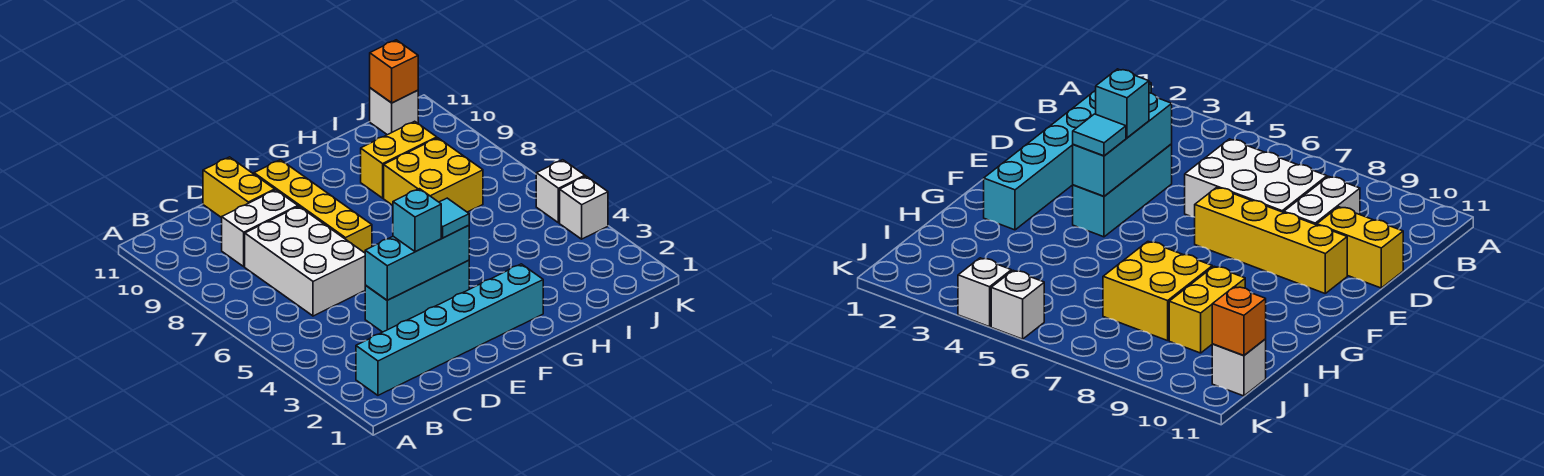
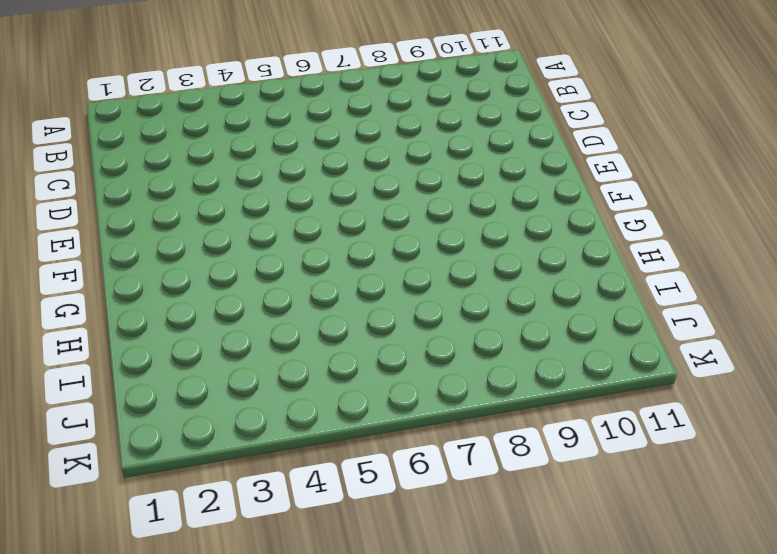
none -> cyan 1x6 brick [356,264,543,395]
none -> white 2x3 brick [245,207,365,316]
none -> white 1x2 brick [222,190,298,266]

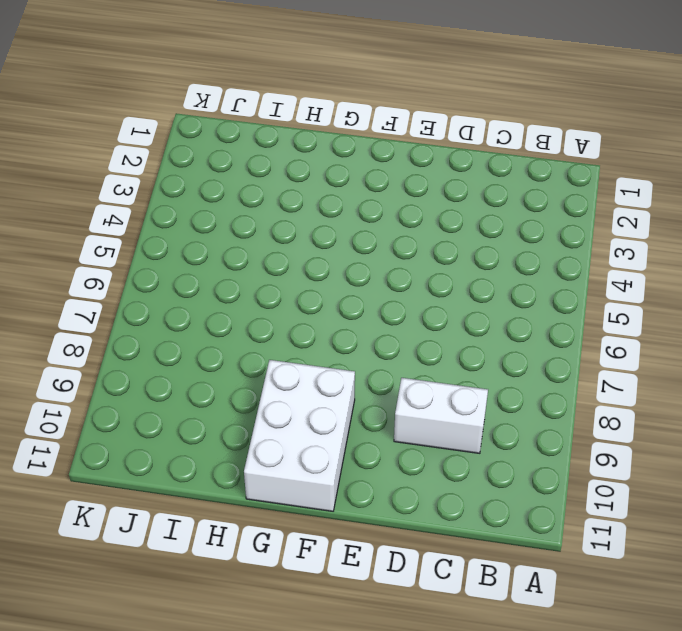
white 2x3 brick [244,360,355,511] -> white 2x3 brick moved to [245,207,365,316]
none -> cyan 1x6 brick [356,264,543,395]
none -> cyan 1x3 brick [365,260,469,332]
none -> yellow 1x2 brick [203,157,275,218]

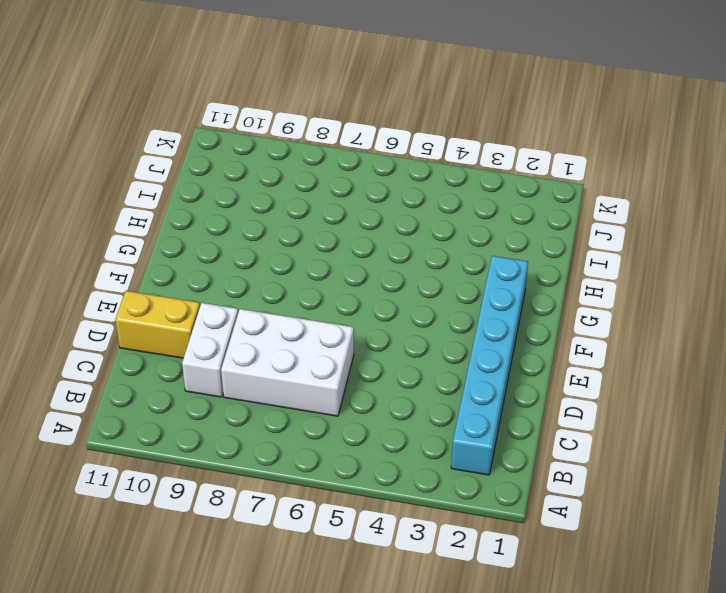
none -> cyan 1x3 brick [365,260,469,332]
none -> yellow 1x4 brick [254,160,372,253]
none -> yellow 2x2 brick [384,138,483,212]

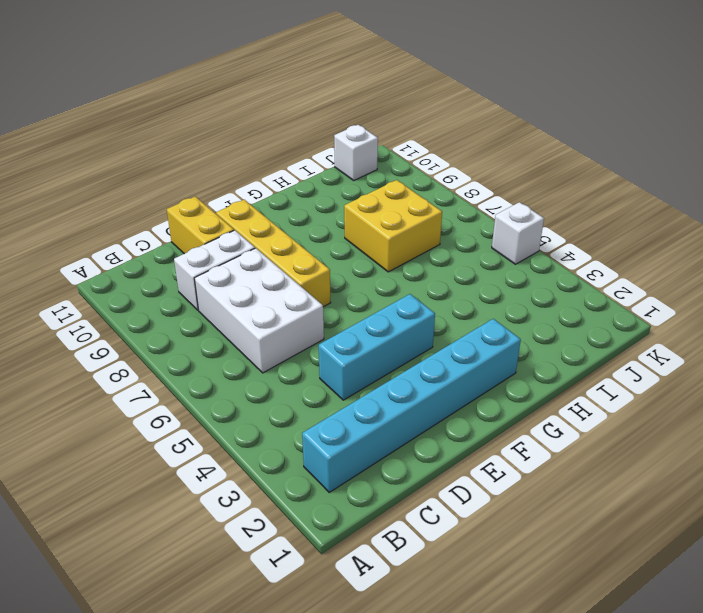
none -> yellow 1x2 brick [361,121,437,198]
none -> white 1x1 brick [560,176,608,239]
none -> cyan 1x3 brick [365,226,469,300]

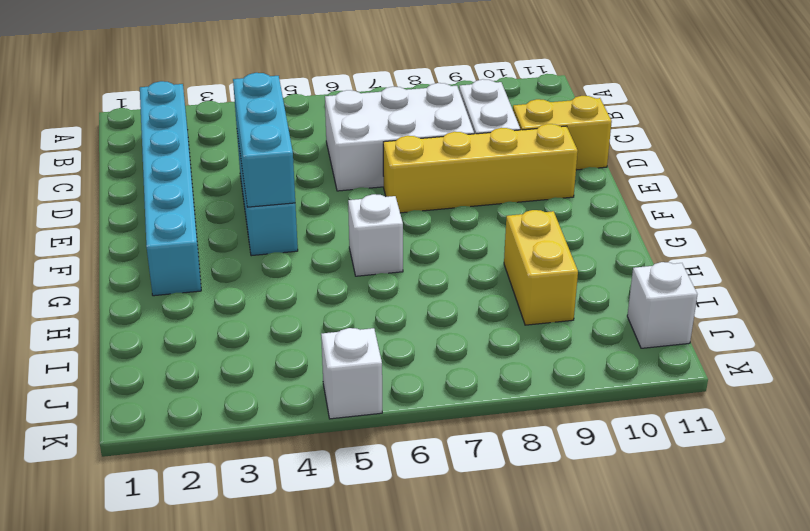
white 1x1 brick [348,194,403,276] -> white 1x1 brick moved to [560,176,608,239]
none -> yellow 2x2 brick [384,138,483,212]
none -> orange 1x1 brick [370,40,418,103]
none -> cyan 1x1 brick [393,189,441,252]

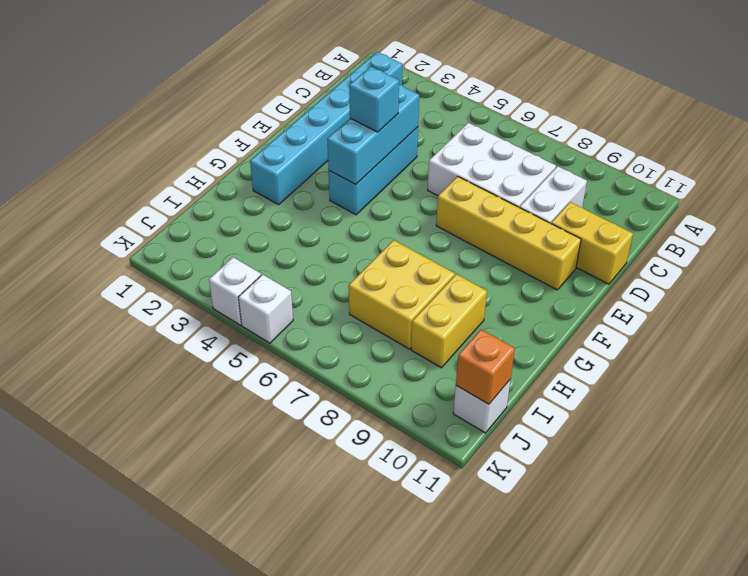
none -> cyan 1x1 tile [439,198,469,238]

